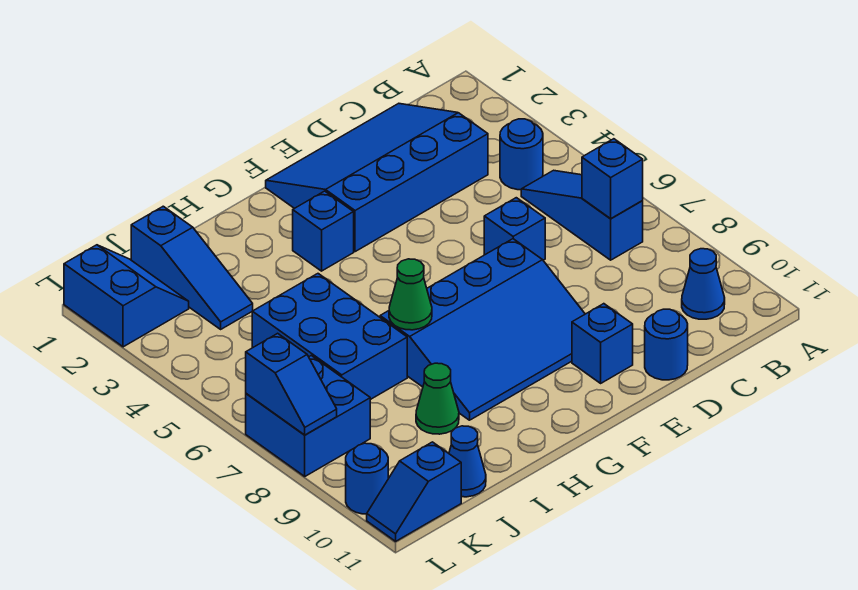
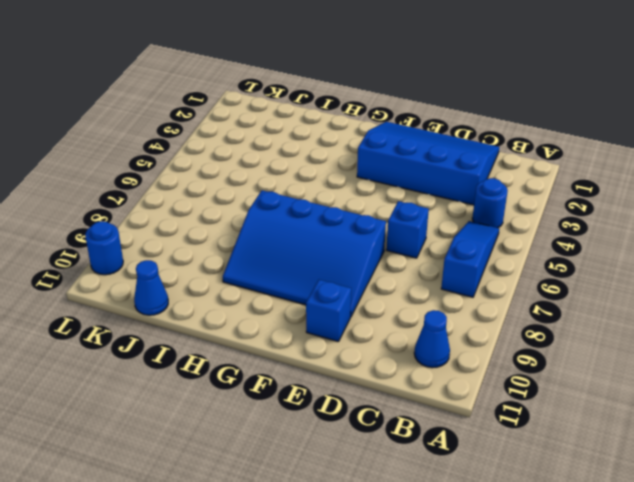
none -> blue 1x1 round brick [645,309,688,380]
none -> blue 1x1 brick [293,191,354,271]
none -> blue 2x3 brick [252,274,407,400]

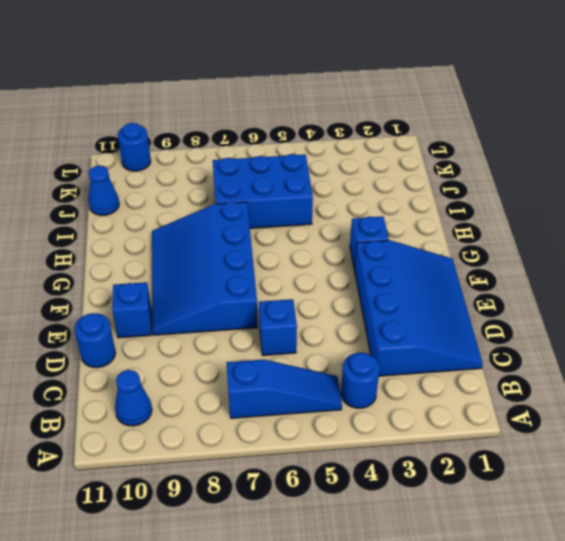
none -> green 1x1 cone [416,363,459,434]
none -> blue 1x3 slope [131,206,253,329]
none -> blue 2x2 slope [64,245,189,347]

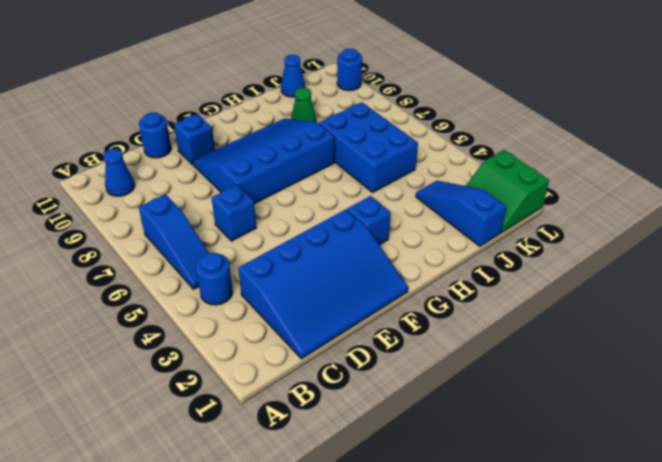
green 2x2 slope [466,150,549,233] -> blue 2x2 slope [64,245,189,347]
none -> blue 2x2 brick [246,356,370,476]
none -> blue 1x2 slope [367,442,461,541]
none -> blue 1x1 brick [582,139,643,219]

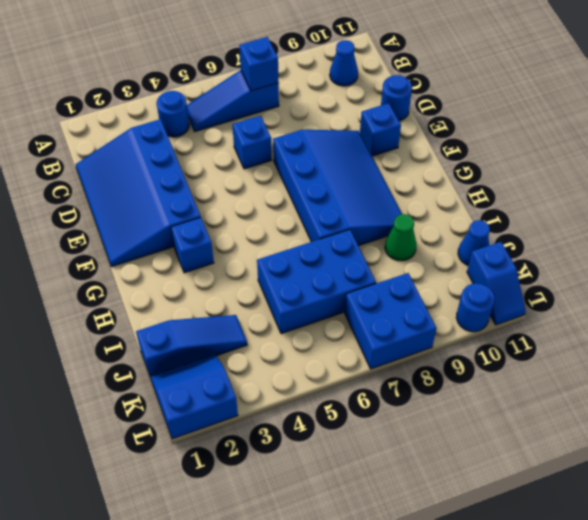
none -> green 1x1 cone [389,259,432,330]
none -> blue 1x2 slope [246,333,337,435]

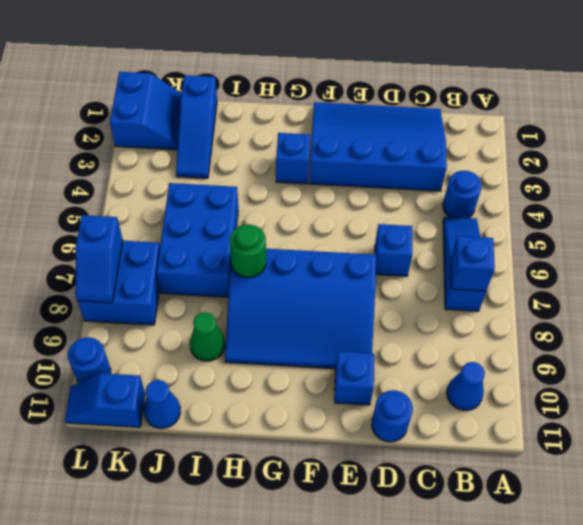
green 1x1 round brick [230,224,266,277] -> green 1x1 cone [389,259,432,330]

